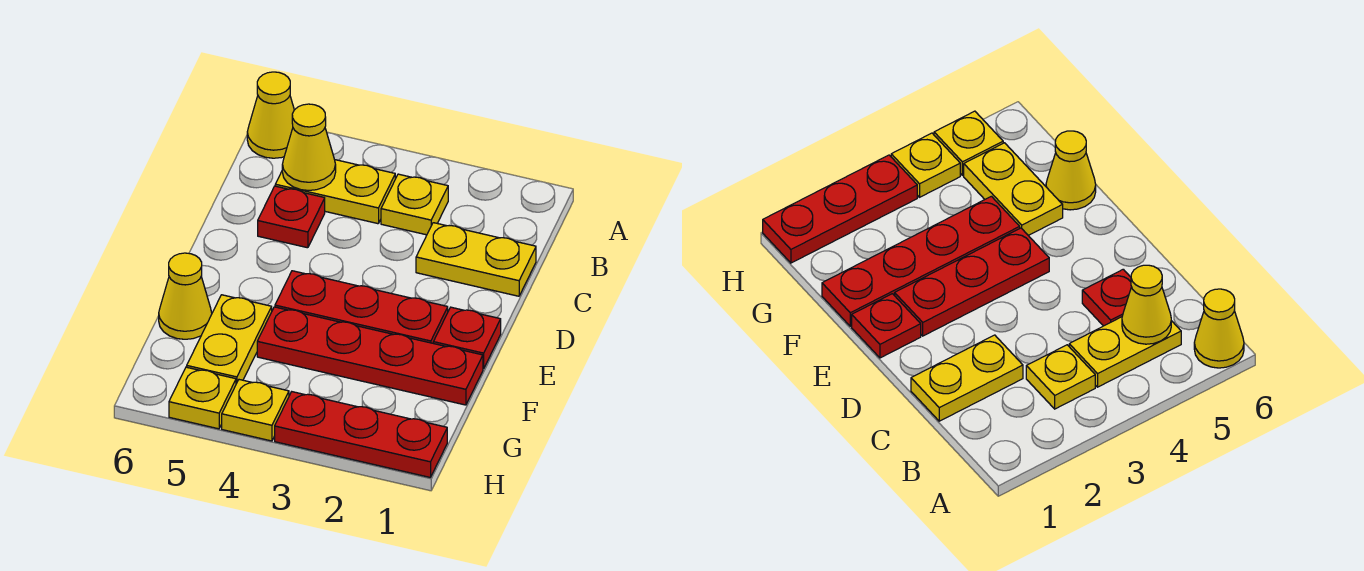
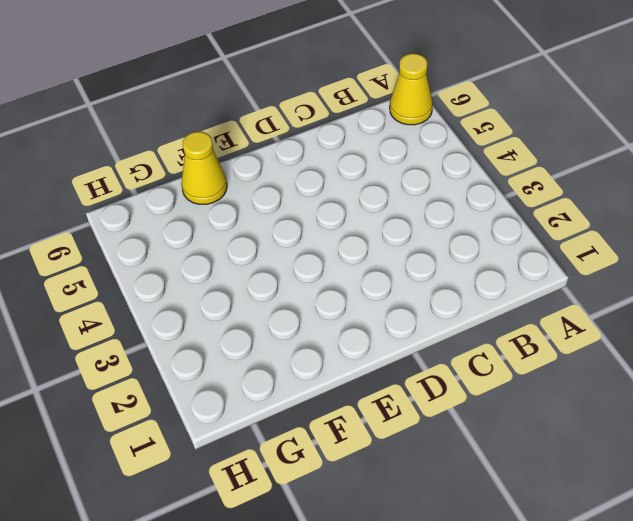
none -> yellow 1x1 plate [381,174,448,235]
none -> yellow 1x2 plate [275,160,395,224]
none -> yellow 1x2 plate [416,223,536,296]

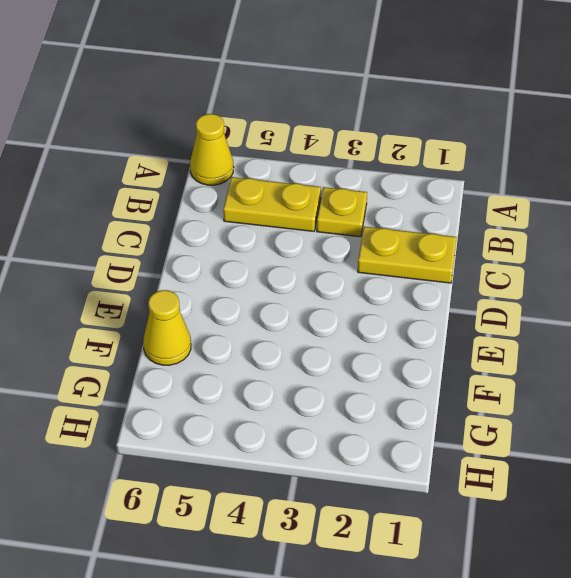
none -> red 1x1 plate [258,186,325,248]
none -> red 1x1 plate [433,307,501,369]
none -> red 1x3 plate [275,271,448,343]

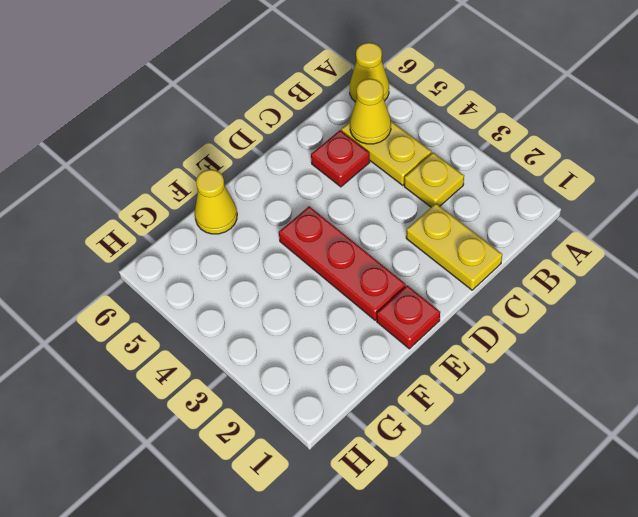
none -> red 1x4 plate [257,307,483,405]
none -> yellow 1x2 plate [187,295,272,384]
none -> red 1x3 plate [275,392,447,477]

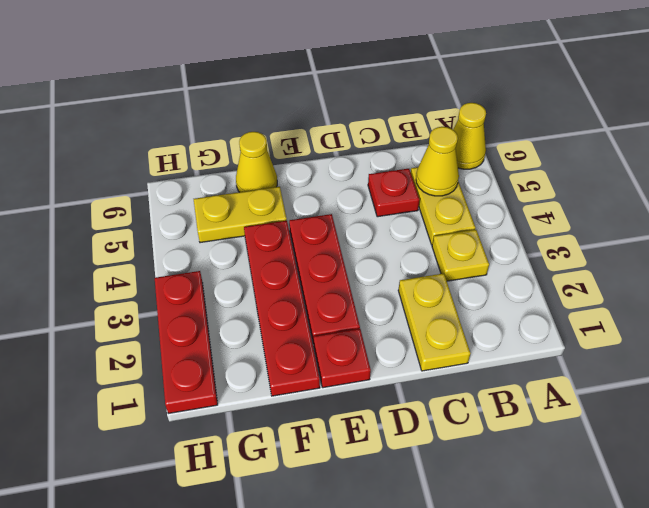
none -> yellow 1x1 plate [222,380,289,441]
none -> yellow 1x1 plate [169,367,236,429]

